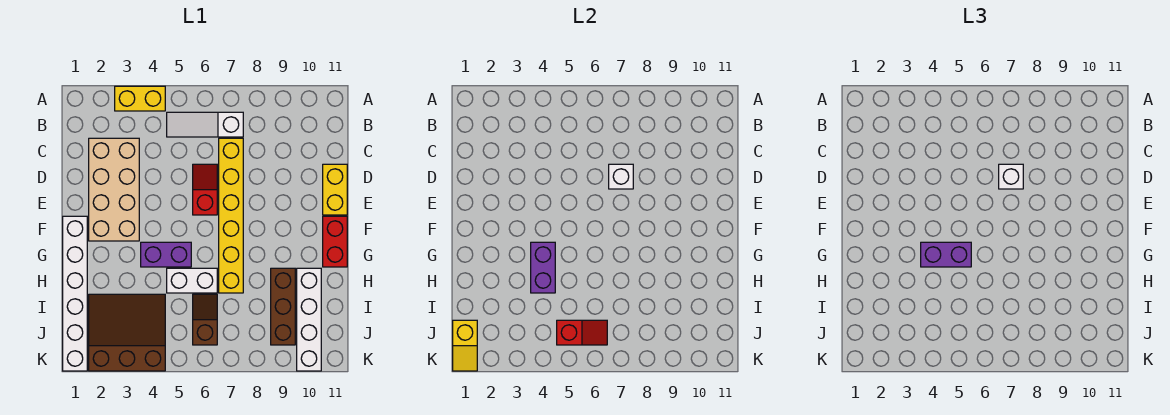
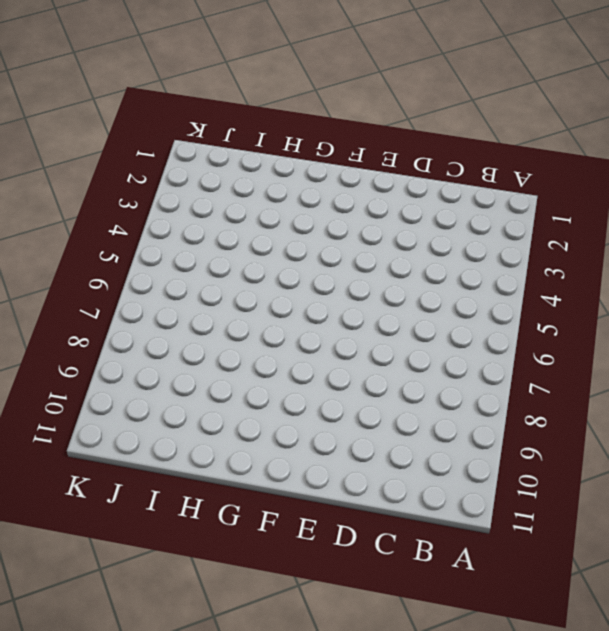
none -> yellow 1x2 brick [115,86,165,111]
none -> white 1x3 slope [167,112,243,137]
none -> tan 2x4 brick [89,138,139,241]

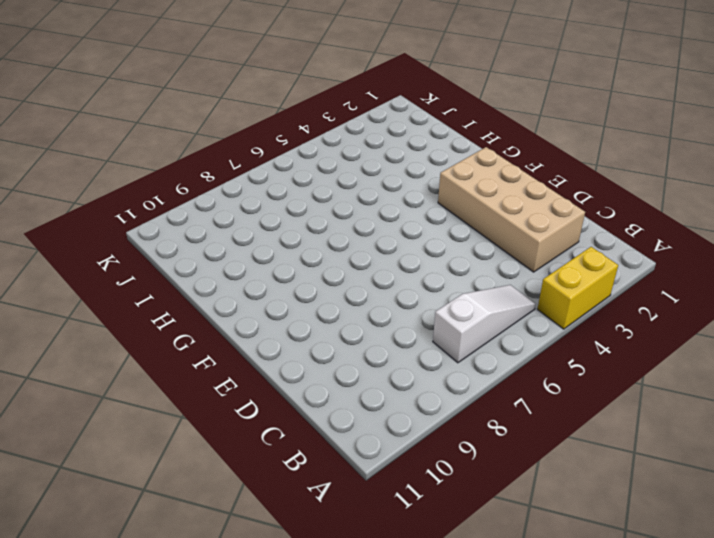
none -> yellow 1x6 brick [219,138,243,293]
none -> red 1x2 slope [193,164,217,215]
none -> yellow 1x2 brick [323,164,347,215]

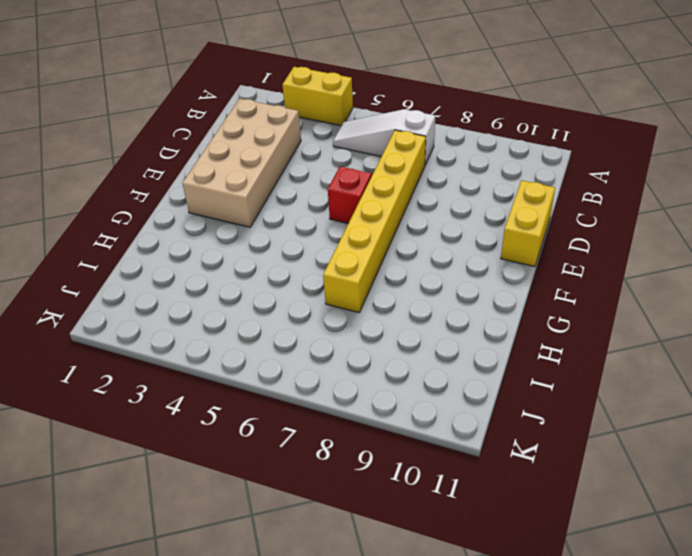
none -> white 1x6 brick [63,216,87,371]
none -> red 1x2 brick [323,216,347,267]
none -> purple 1x2 brick [141,242,191,267]

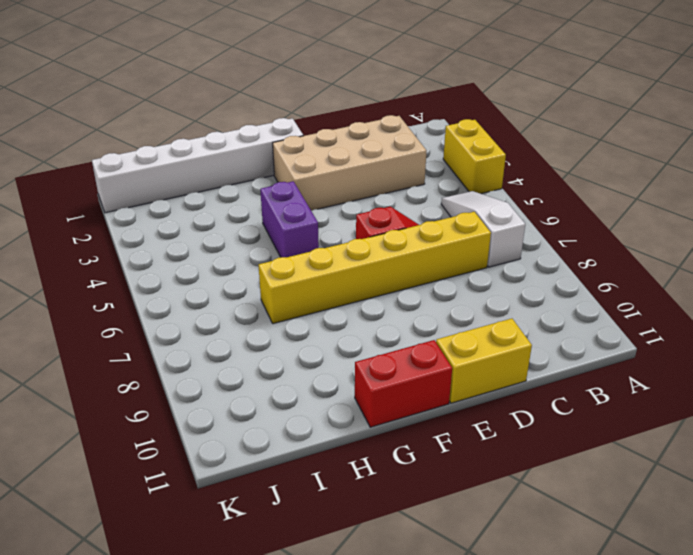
none -> white 1x2 brick [167,268,217,293]
none -> brown 1x3 brick [271,268,295,345]
none -> white 1x4 brick [297,268,321,371]

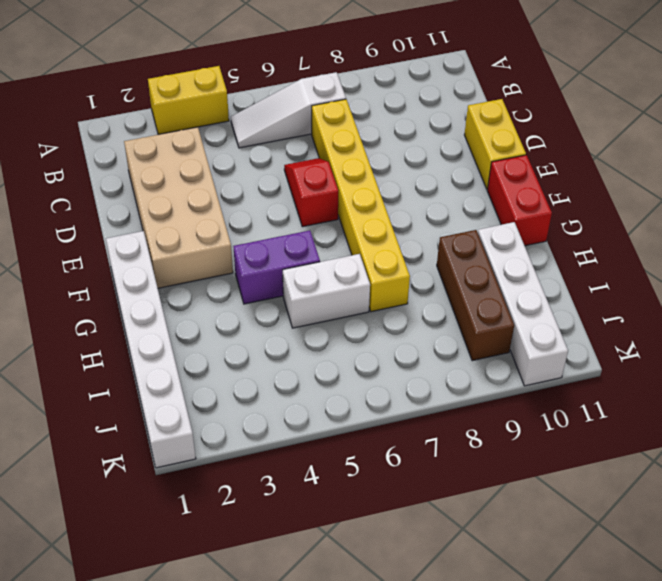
none -> brown 3x3 slope [89,294,165,371]
none -> brown 1x2 slope [193,294,217,345]
none -> white 1x1 brick [609,164,633,189]

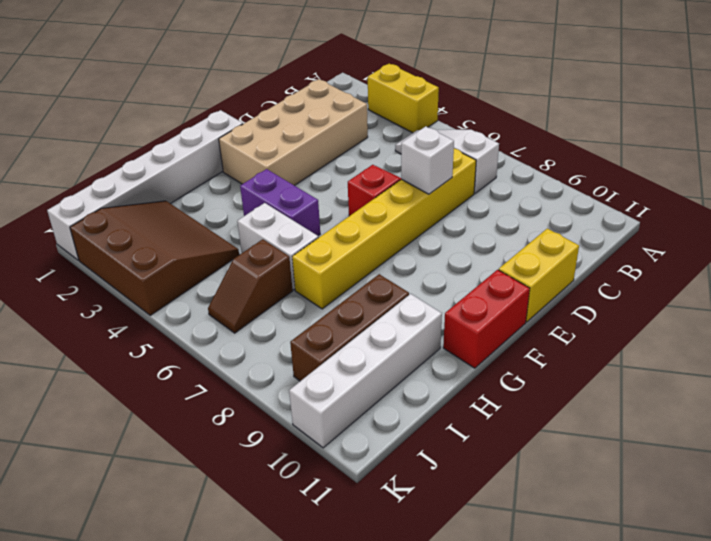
brown 1x2 slope [208,239,293,333] -> brown 1x2 slope turned to [193,294,217,345]
none -> purple 1x2 brick [531,242,555,293]
none -> yellow 1x2 slope [453,320,477,371]
none -> red 1x2 slope [557,320,607,345]

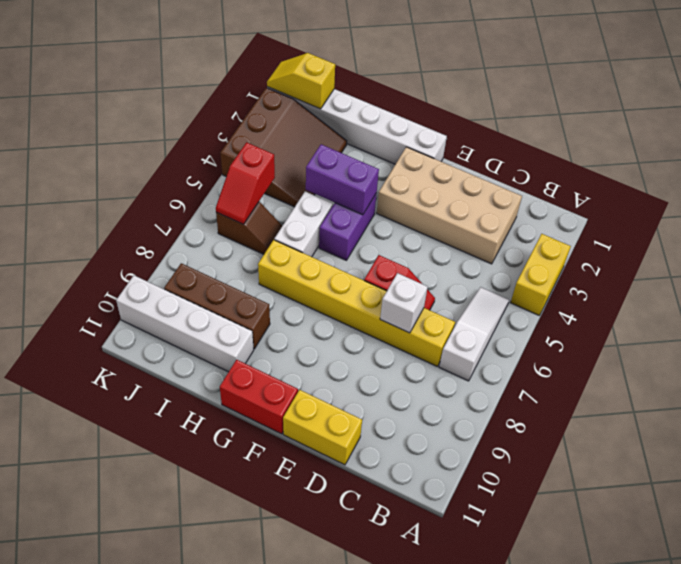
none -> white 1x1 brick [999,164,1023,189]
none -> purple 1x2 brick [921,242,971,267]

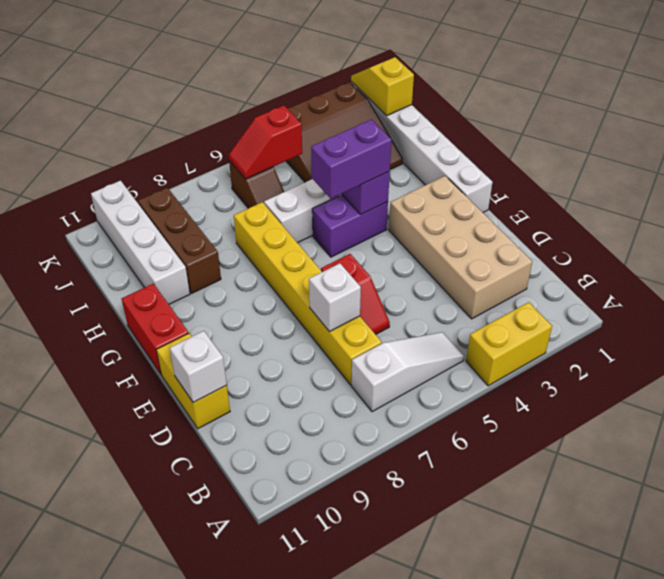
white 1x1 brick [170,331,227,403] -> white 1x1 brick moved to [999,164,1023,189]

